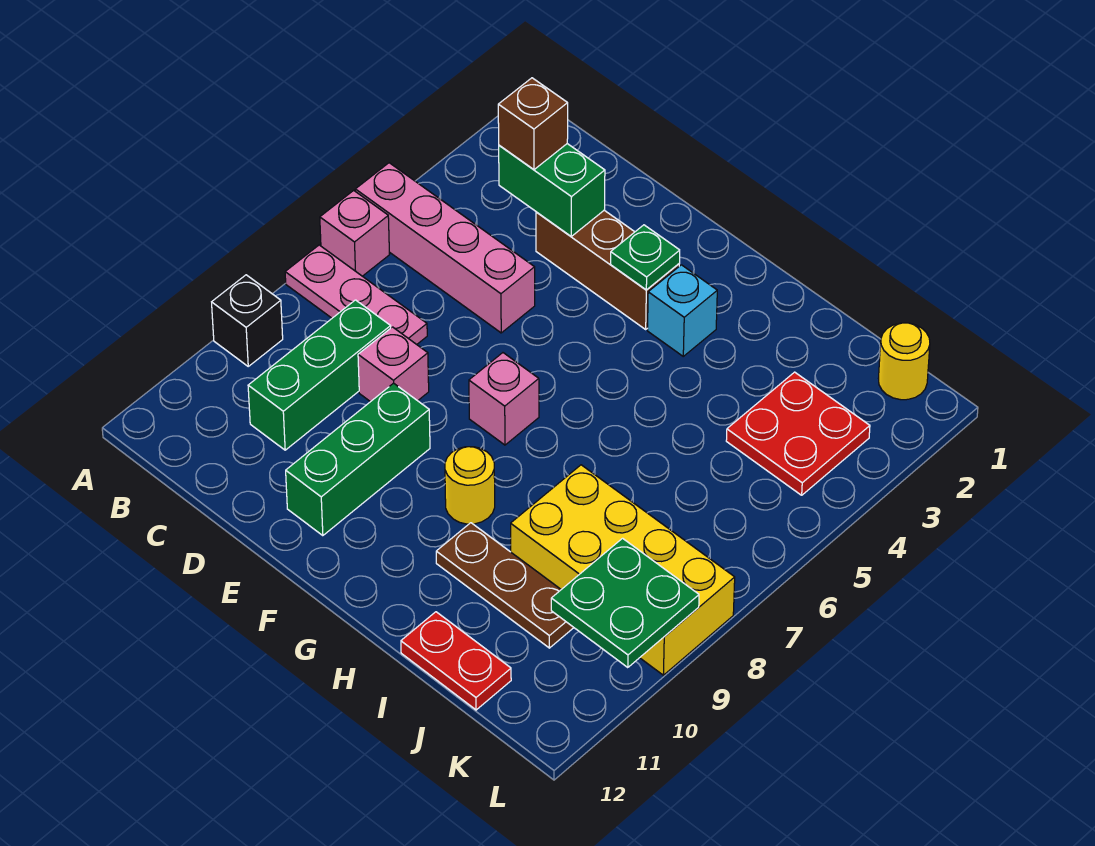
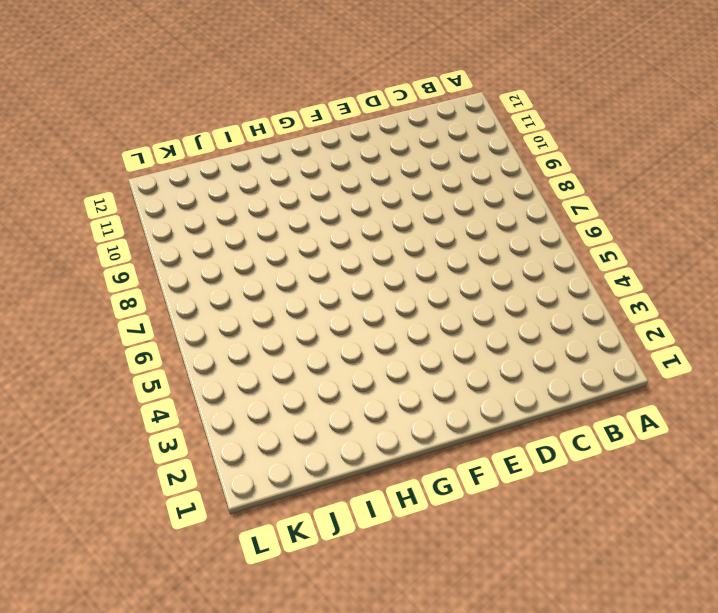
none -> pink 1x4 brick [355,163,535,333]
none -> pink 1x1 brick [320,190,389,276]
none -> pink 1x3 plate [285,245,427,344]

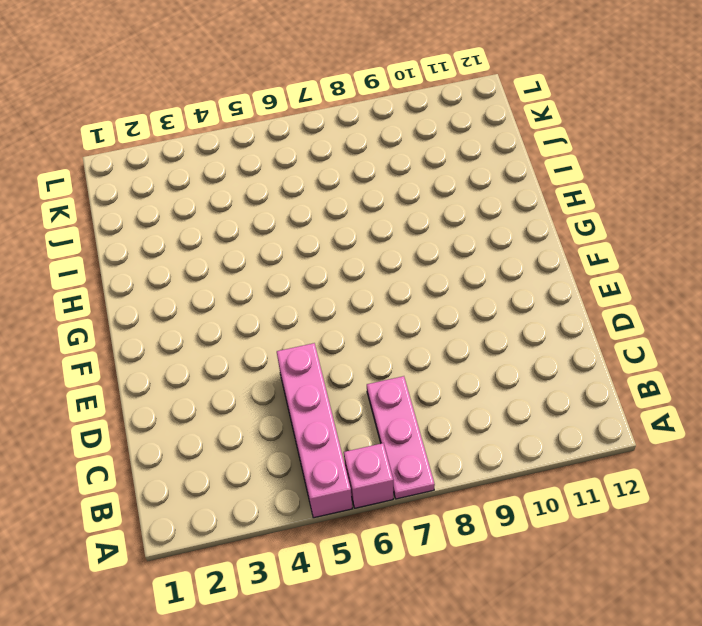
none -> black 1x1 brick [212,275,283,366]
none -> green 1x3 brick [248,300,391,450]
none -> brown 1x3 brick [536,210,679,329]

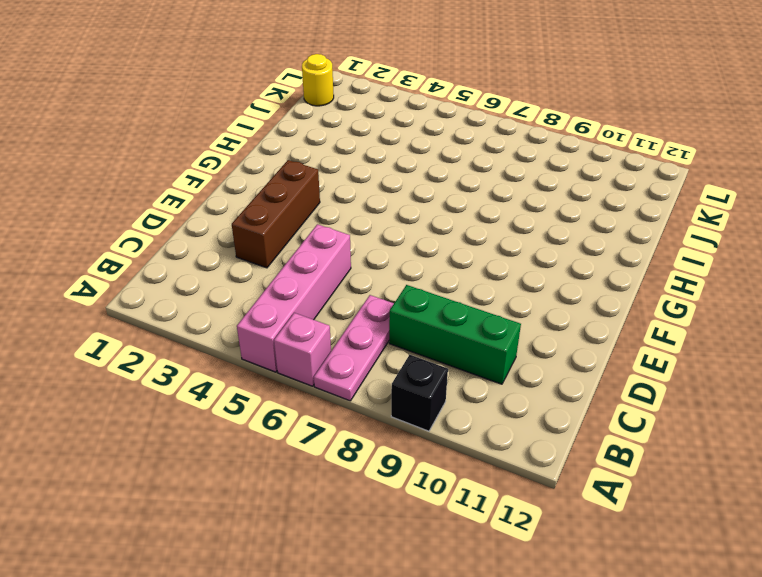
none -> pink 1x1 brick [358,327,429,402]
none -> green 1x3 brick [286,383,430,536]
none -> pink 1x1 brick [469,353,539,445]

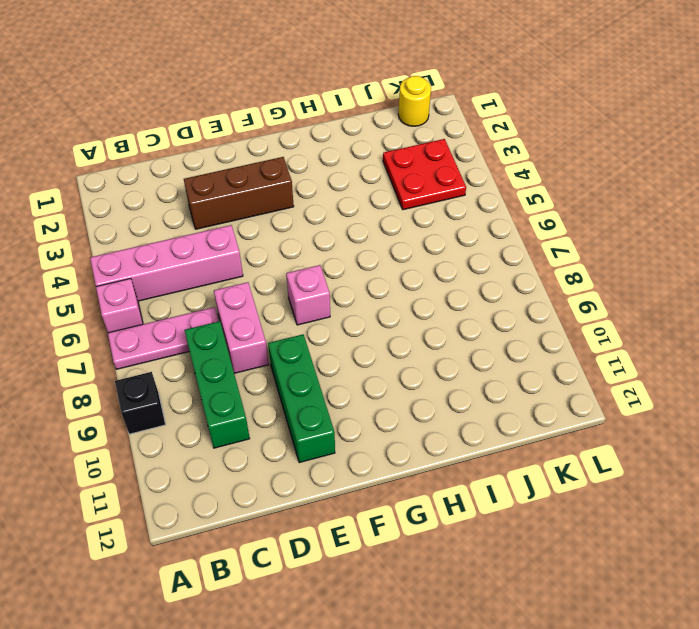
pink 1x2 brick [214,282,269,373] -> pink 1x1 brick [358,327,429,402]
none -> cyan 1x1 brick [648,265,717,356]
none -> yellow 1x1 round brick [445,447,495,524]
none -> brown 1x3 plate [436,523,574,648]

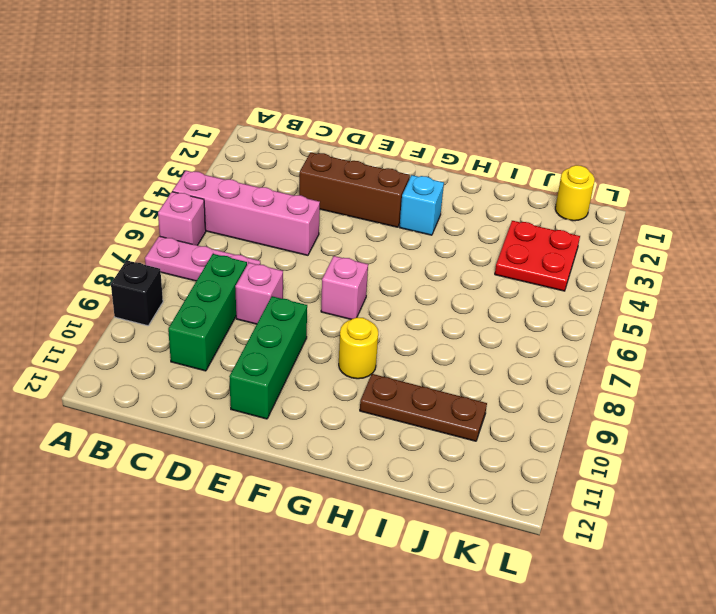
none -> yellow 2x4 brick [511,465,735,675]
none -> red 1x2 plate [401,612,511,710]
none -> green 1x2 brick [499,144,605,236]

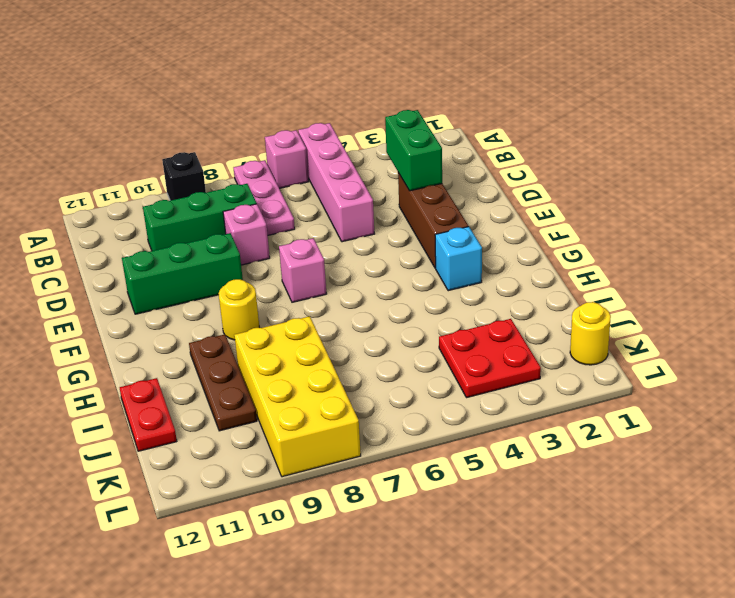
none -> green 1x1 plate [611,225,680,290]
none -> green 2x2 plate [551,538,699,668]
none -> brown 1x1 brick [498,78,568,170]

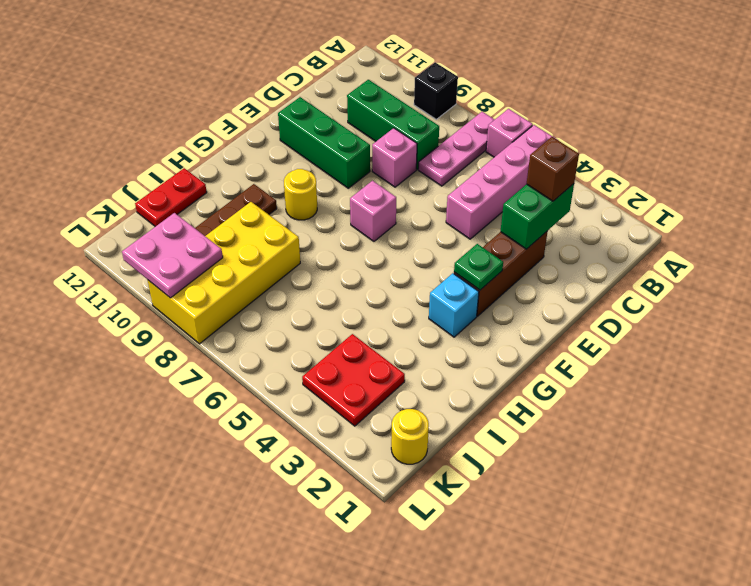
pink 2x2 plate [122,213,223,298] -> green 2x2 plate [551,538,699,668]

